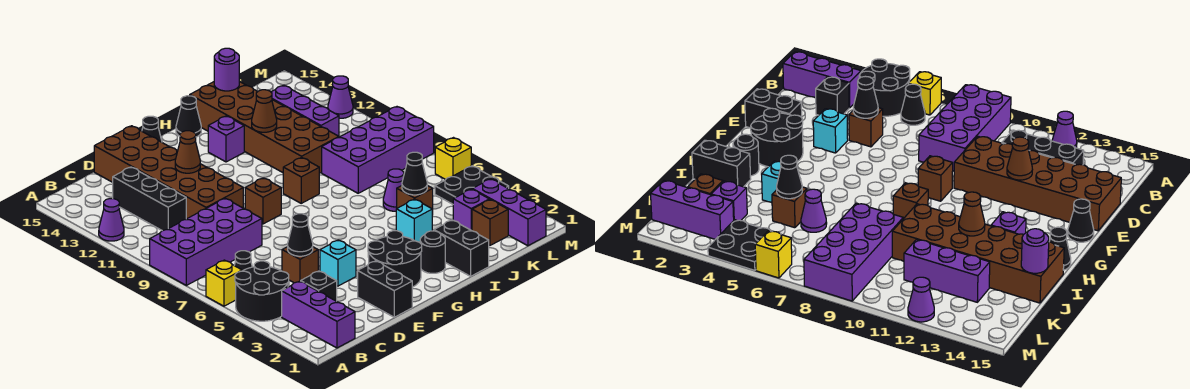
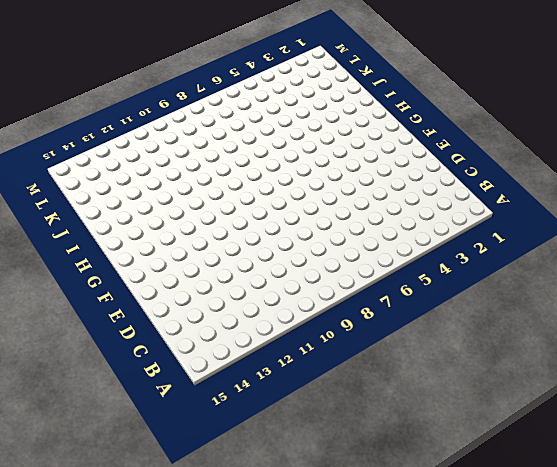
none -> black 2x2 round brick [235,261,289,321]
none -> yellow 1x1 brick [206,260,242,306]
none -> purple 2x4 brick [150,198,262,285]
none -> purple 1x1 cone [99,199,124,241]

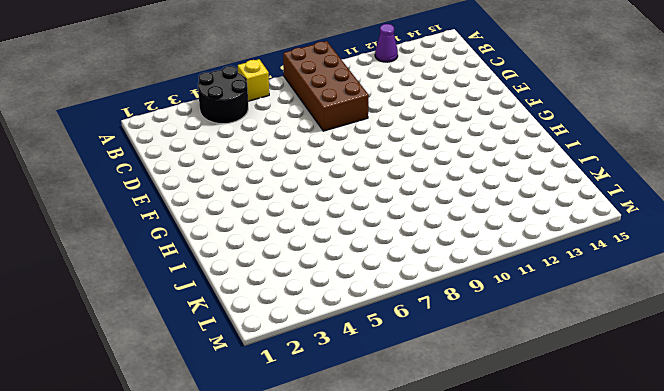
brown 2x4 brick [283,41,369,131] -> purple 2x4 brick [150,198,262,285]
none -> purple 1x3 brick [282,281,355,348]
none -> black 1x1 cone [234,251,252,271]
none -> black 1x1 brick [301,271,337,301]
none -> black 1x3 brick [113,167,186,231]

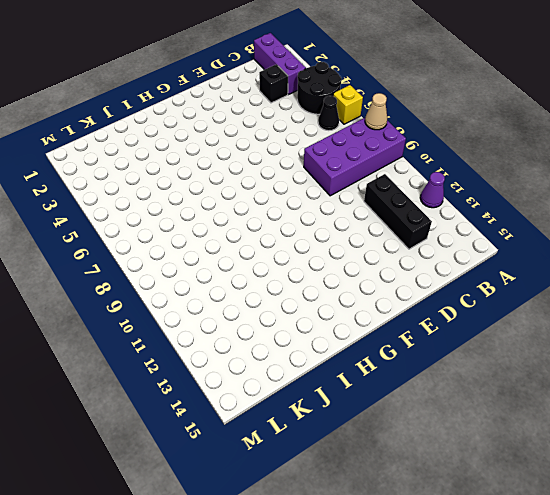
tan 1x1 cone [365,93,387,130] -> none
none -> brown 1x1 brick [282,247,318,283]
none -> brown 2x6 brick [94,126,243,219]
none -> black 1x2 brick [358,261,412,317]
none -> cyan 1x1 brick [320,240,356,286]

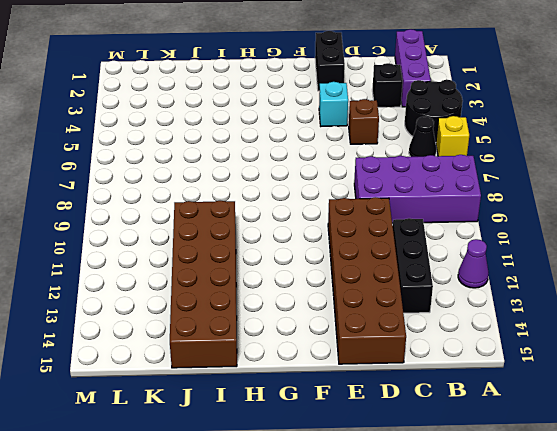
none -> black 2x2 round brick [368,231,422,287]
none -> brown 1x1 brick [245,178,281,224]
none -> black 1x1 cone [142,116,162,142]
none -> black 1x1 round brick [420,231,445,273]

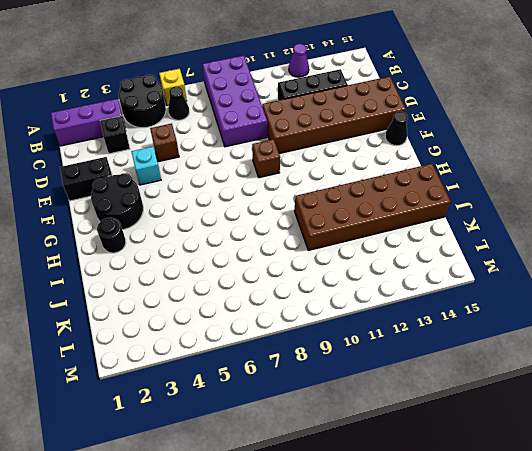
none -> brown 1x1 brick [283,157,319,203]
none -> purple 1x1 brick [208,116,244,162]
none -> black 1x1 cone [176,96,201,137]
none -> black 1x2 brick [434,220,489,276]

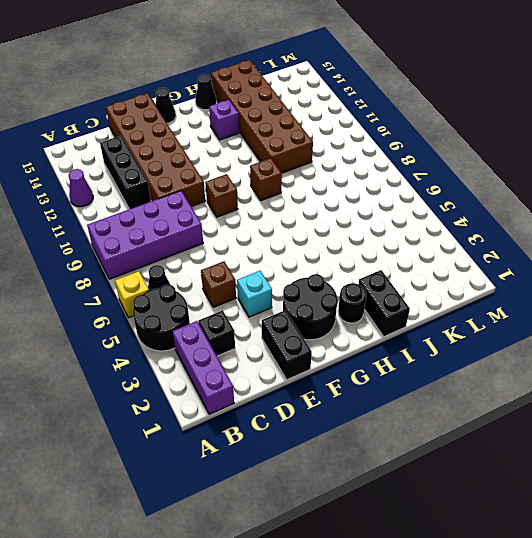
none -> cyan 1x1 brick [396,199,432,242]
none -> brown 1x1 brick [397,185,433,215]
none -> purple 1x1 cone [383,169,404,211]
none -> purple 2x4 brick [322,107,434,193]

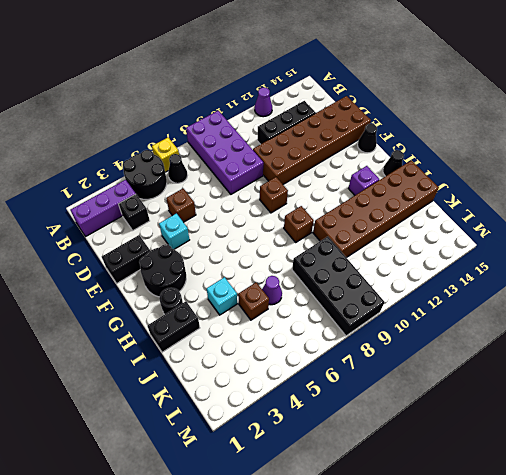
black 2x4 brick [292,237,384,336] -> purple 2x4 brick [322,107,434,193]
none -> brown 1x1 brick [472,200,508,245]
none -> purple 1x1 brick [453,189,489,231]
none -> purple 1x3 brick [271,85,339,137]
none -> purple 1x3 brick [472,179,546,246]

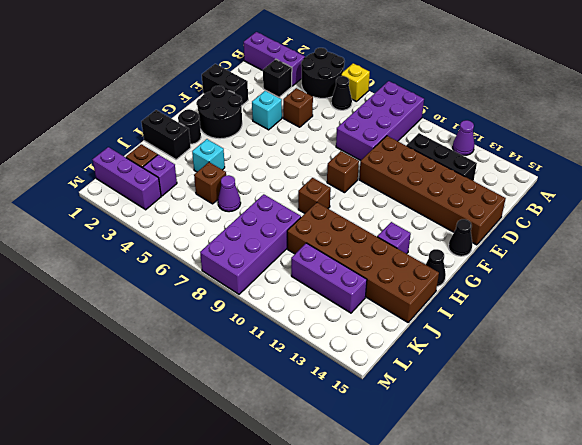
none -> black 2x2 plate [435,166,509,204]
none -> yellow 1x1 brick [435,138,471,180]
none -> purple 1x1 cone [328,76,353,118]
none -> black 1x1 cone [288,214,313,256]

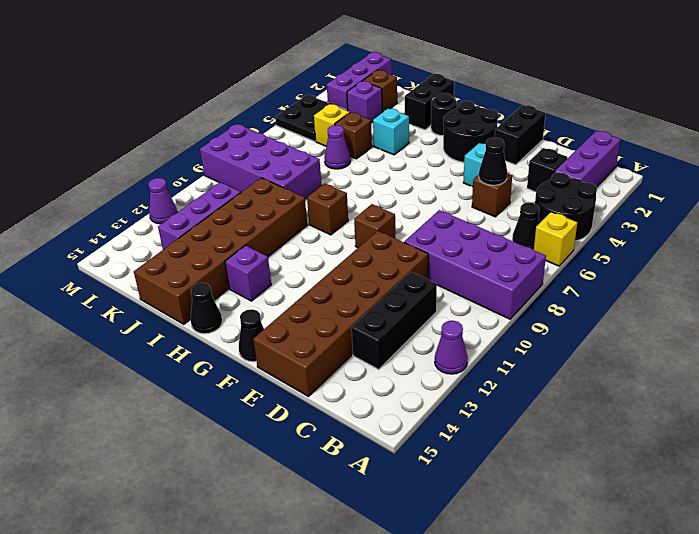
yellow 1x1 brick [314,104,350,146] -> yellow 1x1 brick moved to [435,138,471,180]
none -> brown 1x1 cone [175,131,200,173]
none -> brown 1x1 cone [252,90,277,132]
none -> black 1x1 cone [402,152,427,195]
none -> purple 1x1 round brick [214,48,239,91]

